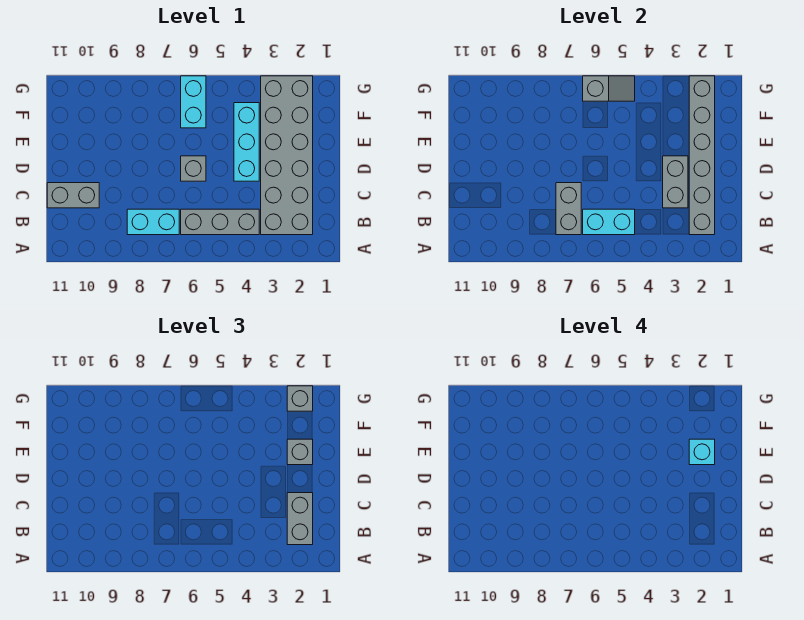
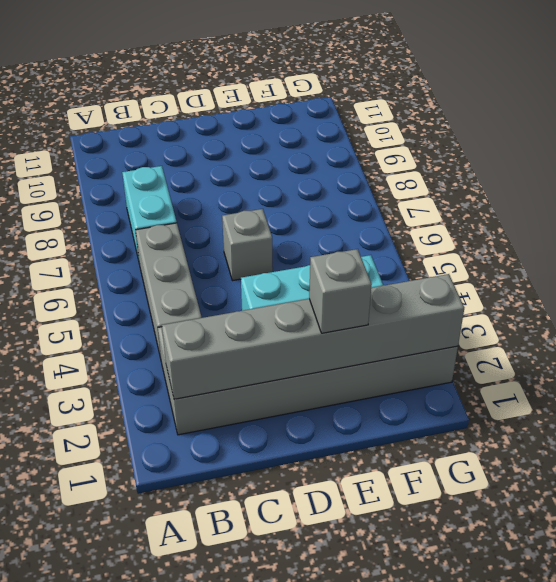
none -> grey 1x2 brick [47,183,99,208]
none -> cyan 1x2 brick [181,76,206,128]
none -> cyan 1x2 brick [583,209,635,235]

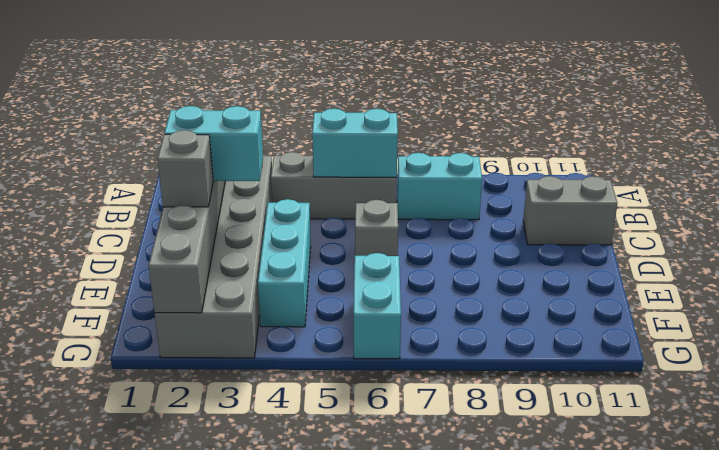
cyan 1x2 brick [164,106,263,181] -> none
none -> grey 1x2 brick [556,183,581,235]
none -> grey 1x2 brick [663,156,688,208]
none -> grey 1x2 slope [583,76,635,101]

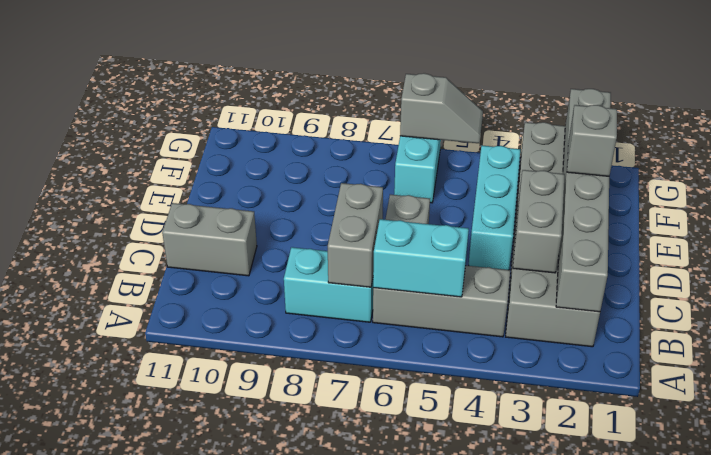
none -> grey 1x2 brick [287,493,313,545]
none -> grey 1x1 brick [287,386,313,411]
none -> cyan 1x1 brick [689,439,715,465]

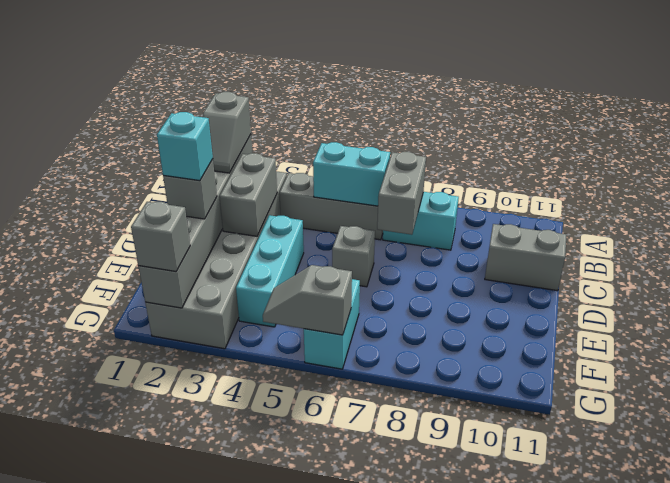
grey 1x2 slope [203,92,251,173] -> grey 1x2 brick [287,493,313,545]

